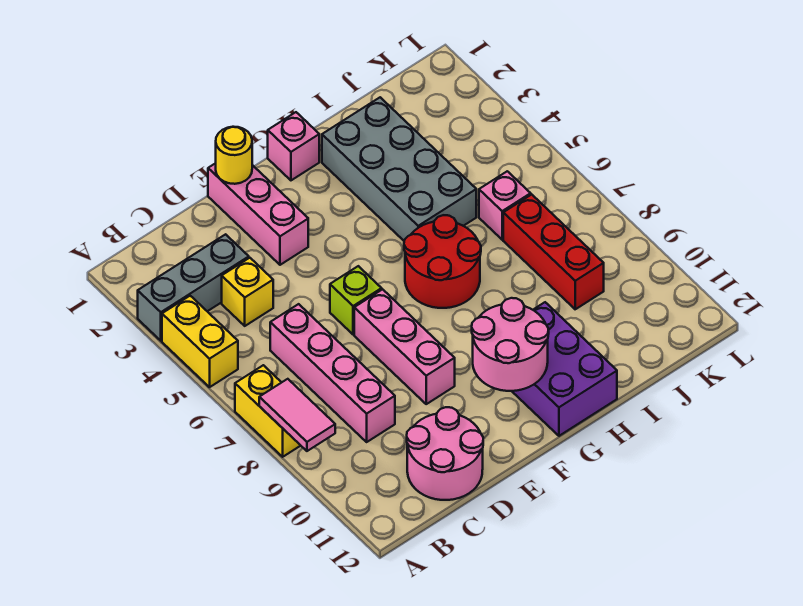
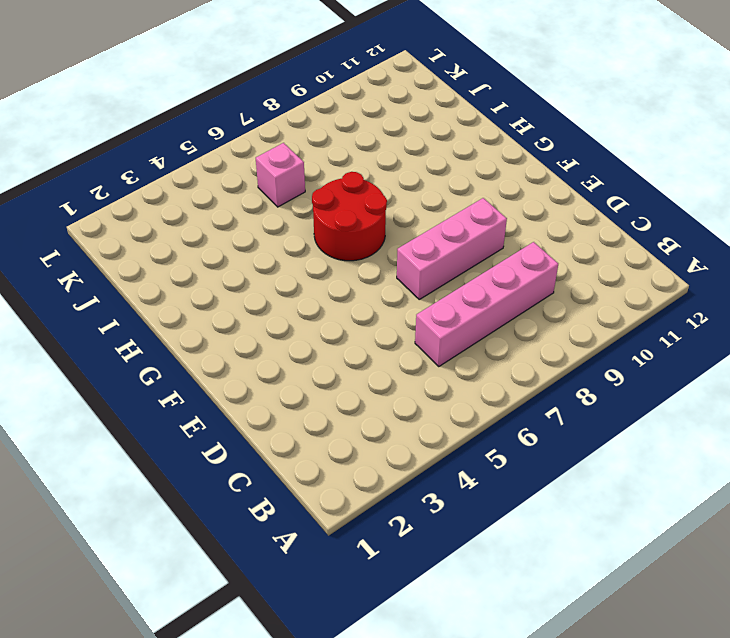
none -> grey 1x3 brick [138,234,249,341]
none -> yellow 1x2 brick [162,296,238,387]
none -> yellow 1x2 brick [235,365,301,457]

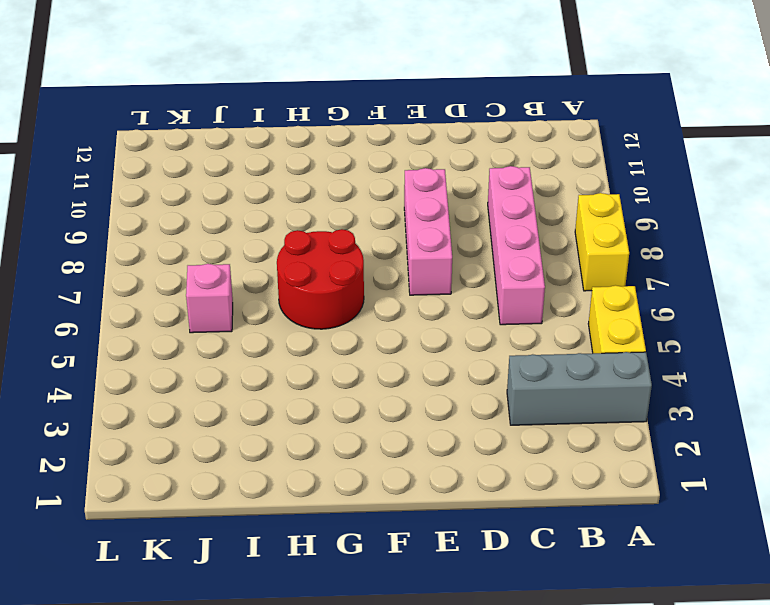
none -> yellow 1x1 brick [222,258,273,326]
none -> pink 2x2 round brick [407,407,483,500]
none -> pink 1x3 brick [208,163,308,265]

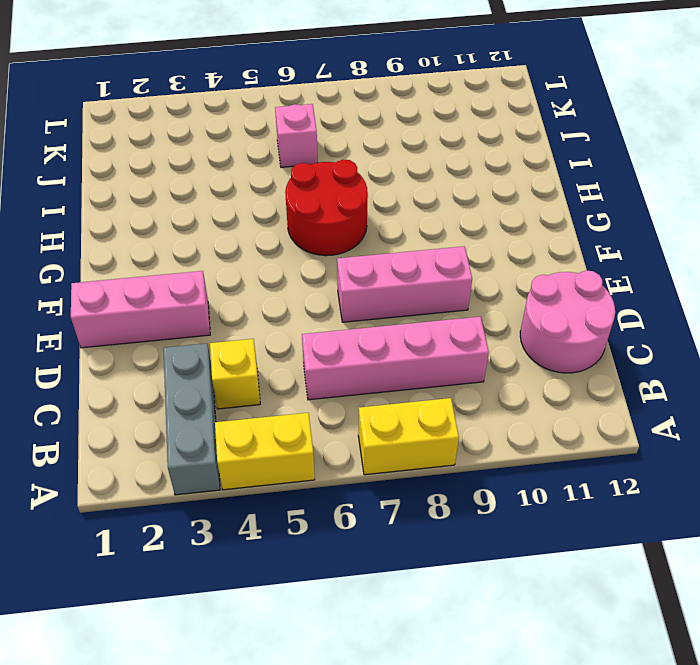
none -> lime 1x1 brick [330,266,382,335]
none -> pink 1x1 brick [268,112,319,180]
none -> purple 2x3 brick [512,302,617,436]

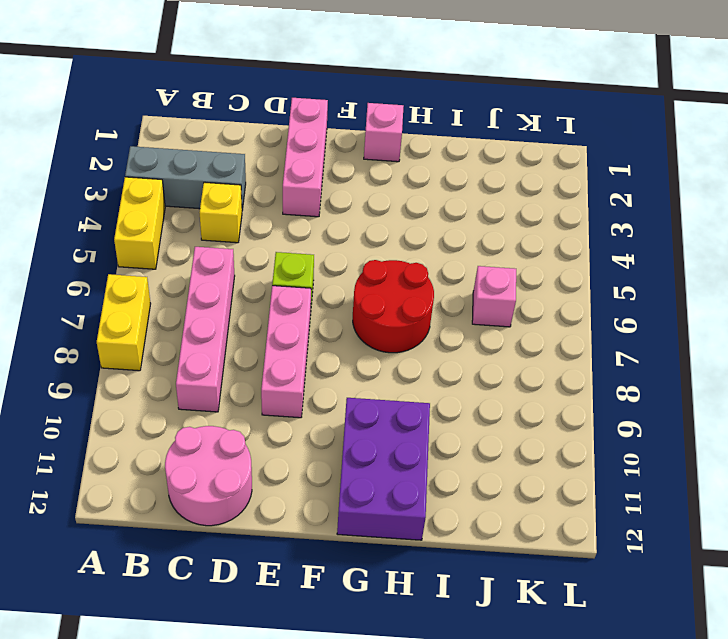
none -> grey 2x4 brick [322,97,476,241]
none -> red 1x3 brick [503,194,604,309]
none -> pink 1x2 tile [259,379,335,451]

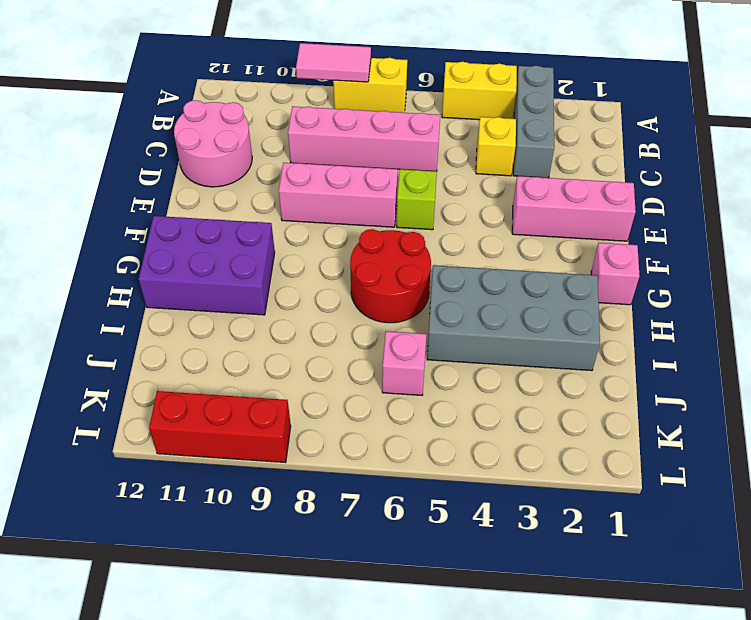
red 1x3 brick [149,391,291,463] -> red 1x3 brick moved to [503,194,604,309]
none -> yellow 1x1 round brick [216,127,252,184]
none -> pink 2x2 round brick [472,298,549,391]

